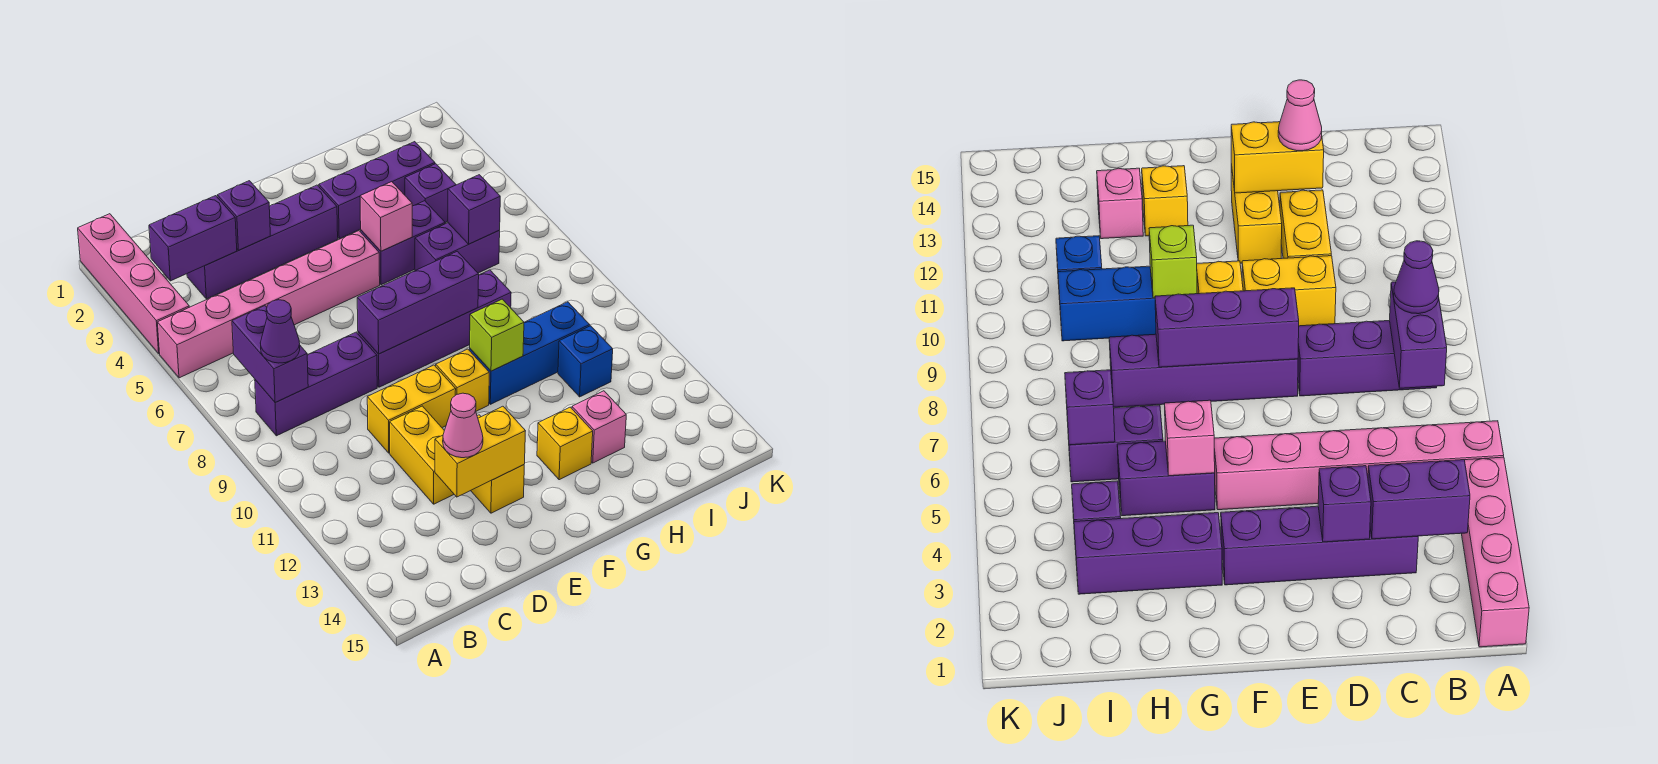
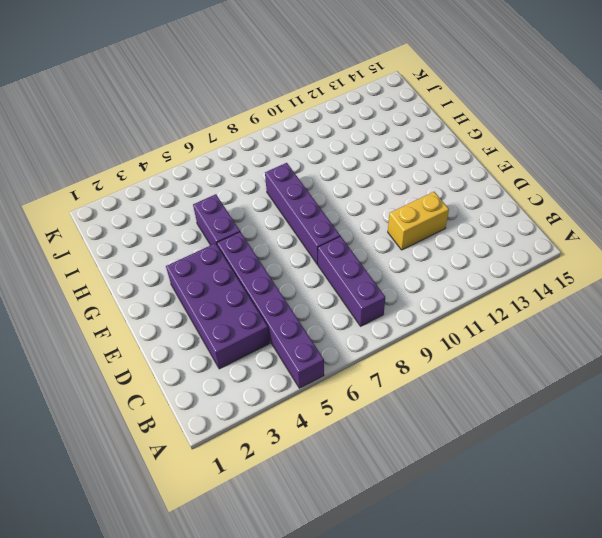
purple 1x6 brick [217,232,324,388] -> pink 1x6 brick [157,231,380,378]
purple 2x4 brick [166,243,270,369] -> purple 1x4 brick [187,185,338,299]
none -> pink 1x4 brick [78,214,189,353]
none -> yellow 1x2 brick [367,365,456,453]
none -> yellow 1x2 brick [471,415,524,513]

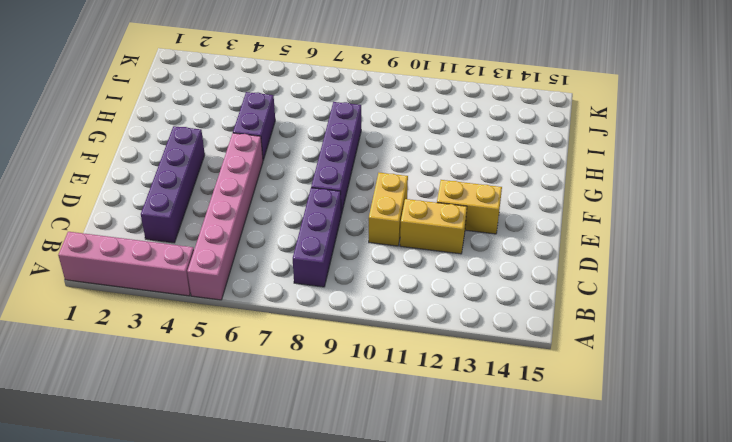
none -> yellow 1x1 brick [436,349,489,411]
none -> purple 1x3 brick [319,142,435,239]
none -> blue 1x3 brick [470,302,590,404]

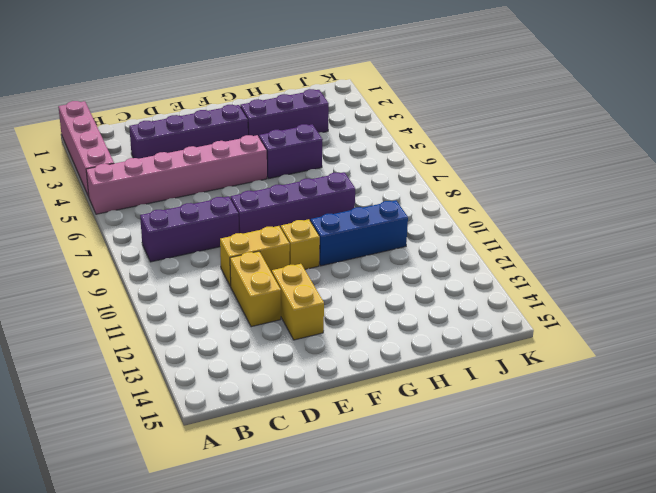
none -> yellow 1x1 brick [537,407,593,480]
none -> purple 1x2 brick [415,223,500,273]
none -> pink 1x1 brick [572,391,626,463]

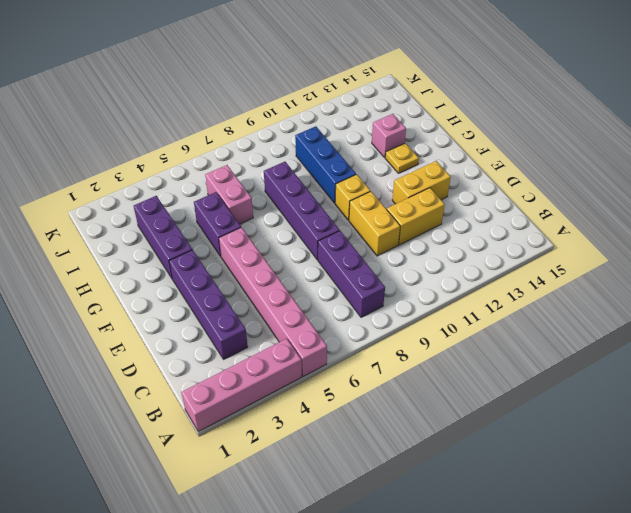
yellow 1x1 plate [385,143,419,173] -> yellow 1x1 brick [537,407,593,480]
pink 1x2 brick [205,165,253,224] -> purple 1x2 brick [415,223,500,273]
none -> purple 1x1 brick [405,164,456,223]
none -> blue 1x1 brick [558,326,613,397]
none -> purple 1x2 brick [149,196,237,281]

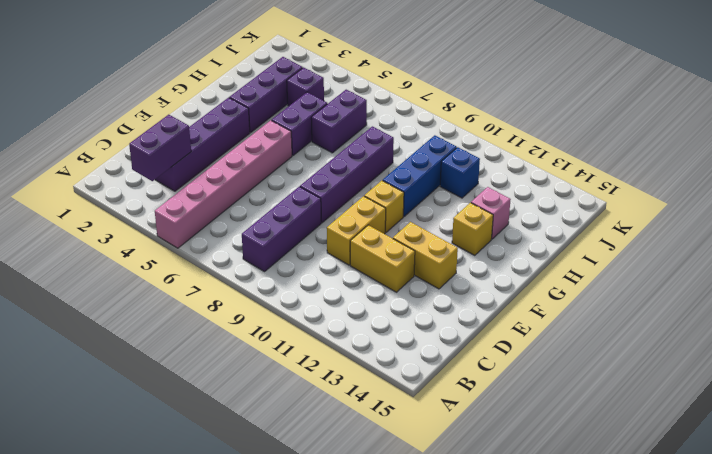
none -> pink 1x4 brick [78,214,189,353]
none -> purple 1x2 brick [232,306,308,403]
none -> purple 1x1 brick [217,181,270,250]

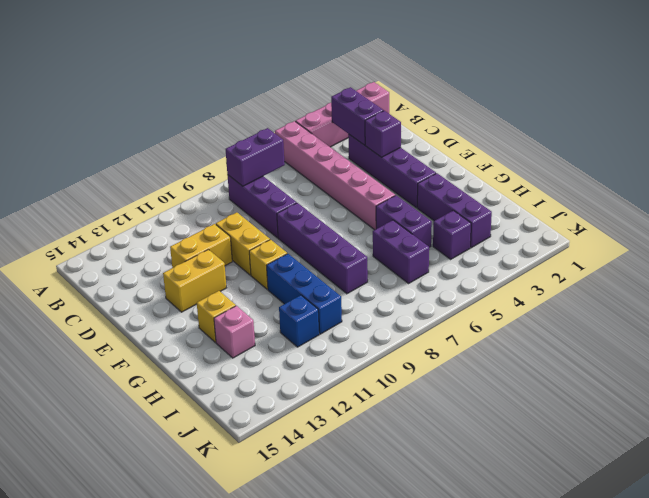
none -> yellow 1x2 brick [435,406,525,497]
none -> purple 1x3 brick [357,251,479,354]
none -> pink 1x1 brick [360,182,412,251]

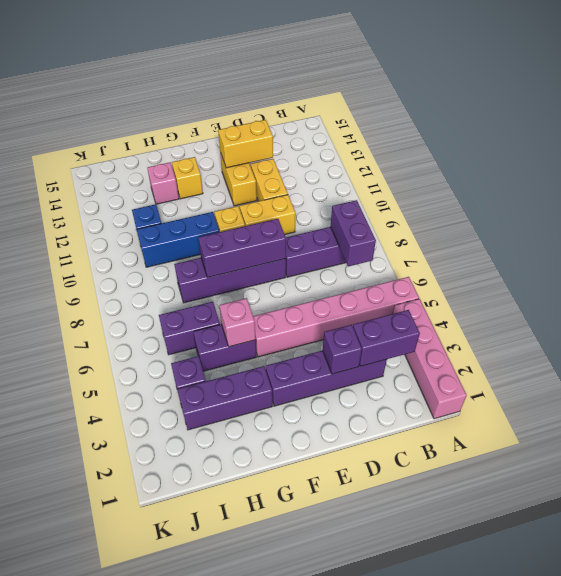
none -> lime 1x1 brick [470,299,524,371]
none -> purple 1x1 brick [448,175,500,244]
none -> purple 1x1 cone [260,300,300,363]

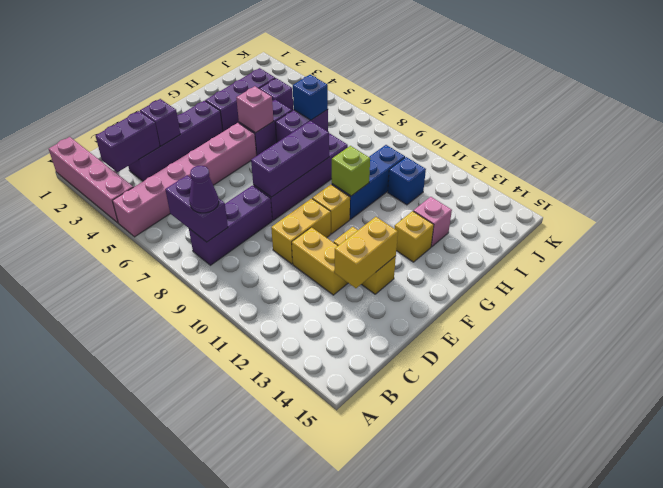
blue 1x1 brick [293,75,328,120] -> purple 1x1 brick [448,175,500,244]
none -> pink 1x1 cone [443,393,483,458]

